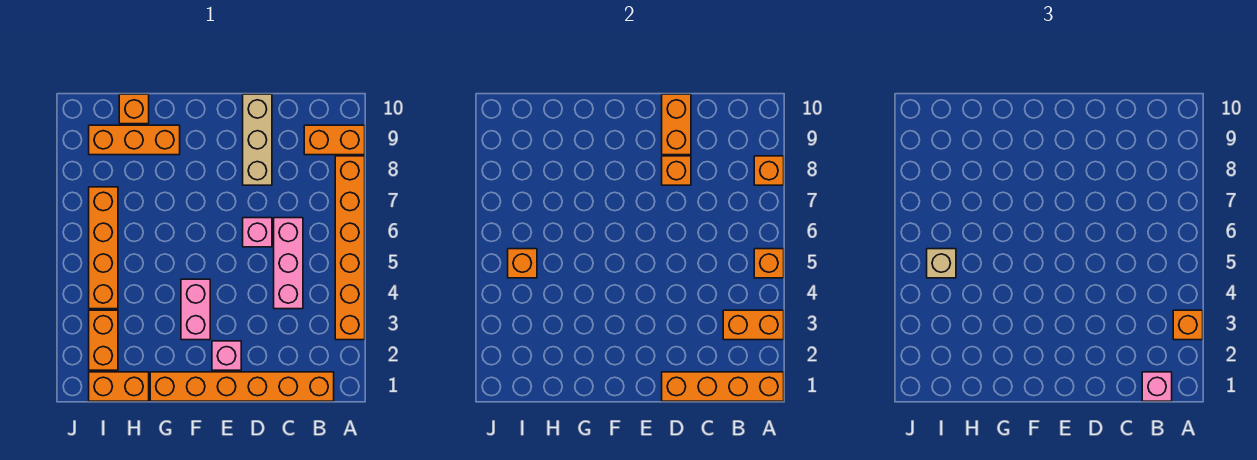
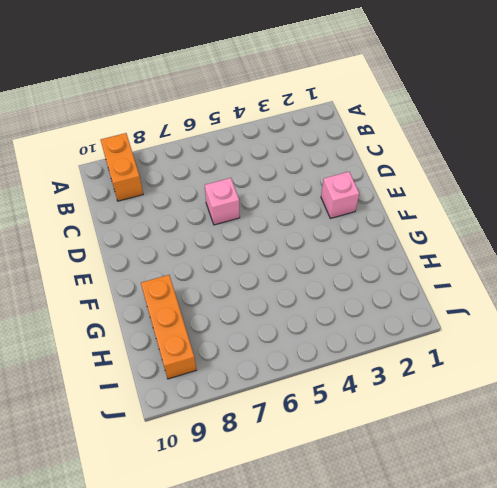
none -> orange 1x6 brick [335,156,365,340]
none -> orange 1x6 brick [150,372,334,401]
none -> pink 1x3 brick [274,218,303,309]

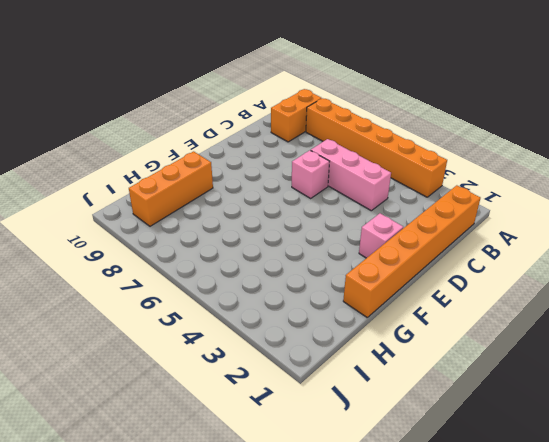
none -> tan 1x3 brick [243,94,272,185]
none -> pink 1x2 brick [181,279,210,340]
none -> orange 1x2 brick [89,372,149,401]

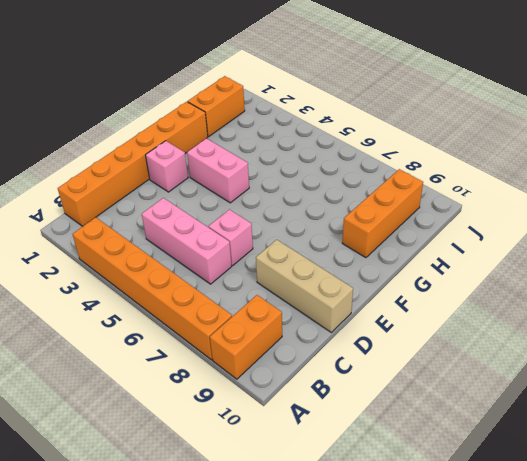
none -> orange 1x1 brick [119,94,149,124]
none -> orange 1x2 brick [89,310,118,370]
none -> orange 1x4 brick [89,187,118,309]

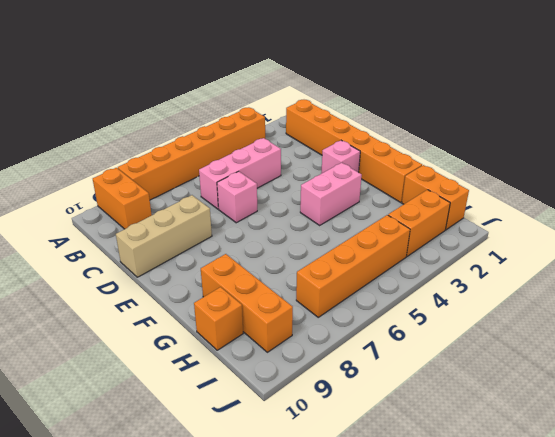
none -> orange 1x4 brick [662,372,784,401]
none -> orange 1x2 brick [723,310,784,340]
none -> orange 1x1 brick [754,249,784,278]

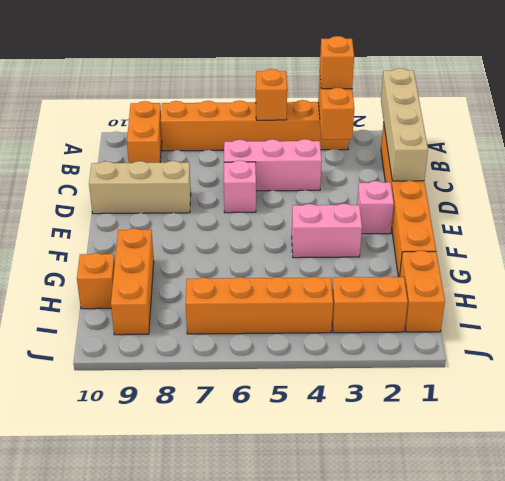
tan 1x4 brick [381,68,428,181] -> orange 1x4 brick [662,372,784,401]
none -> orange 1x1 brick [754,156,784,185]
none -> orange 1x1 brick [662,156,691,185]
none -> orange 1x2 brick [662,94,691,155]

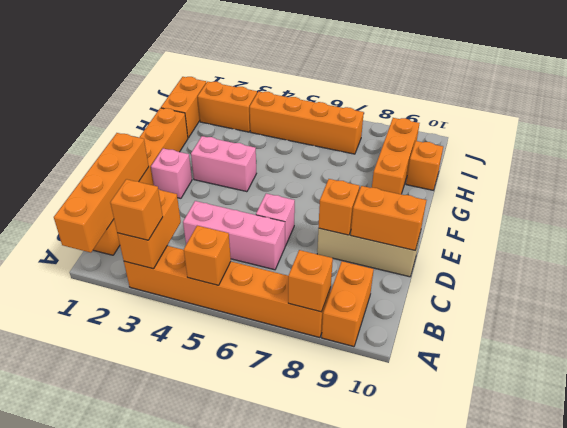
none -> orange 1x1 brick [508,249,537,278]
none -> pink 1x1 brick [1142,372,1172,401]
none -> tan 1x1 brick [927,249,956,278]

